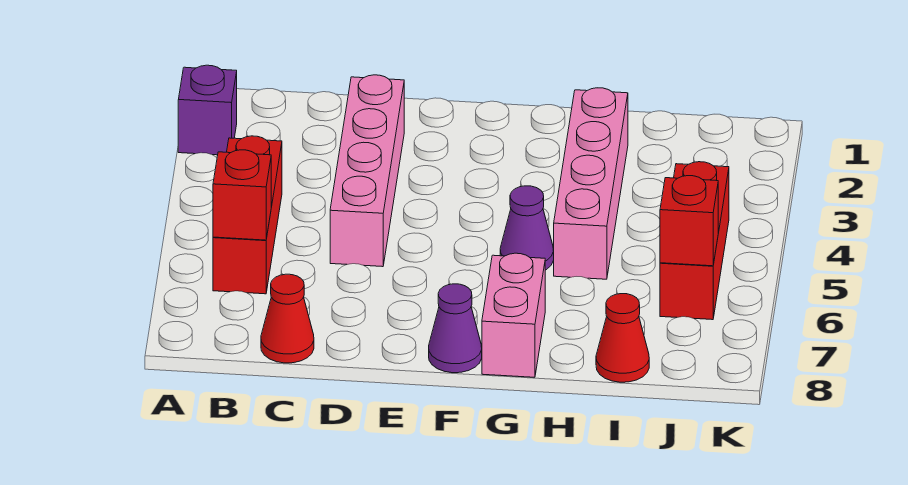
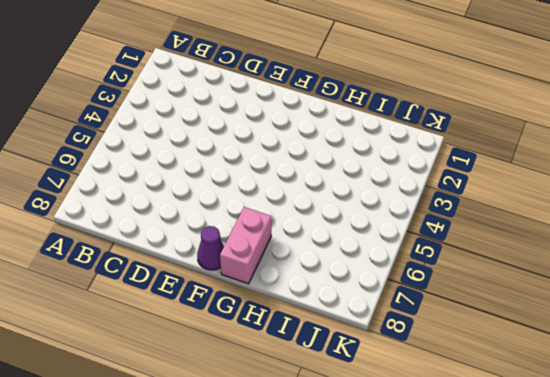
none -> purple 1x1 brick [178,65,237,155]
none -> red 1x3 brick [213,136,282,294]
none -> red 1x1 cone [261,274,314,363]

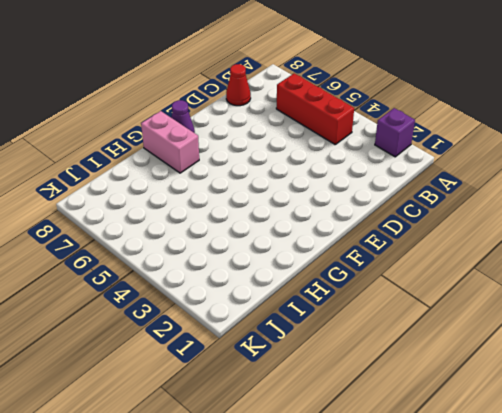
none -> pink 1x4 brick [330,75,404,267]
none -> purple 1x1 cone [500,186,554,270]
none -> pink 1x4 brick [554,88,628,279]

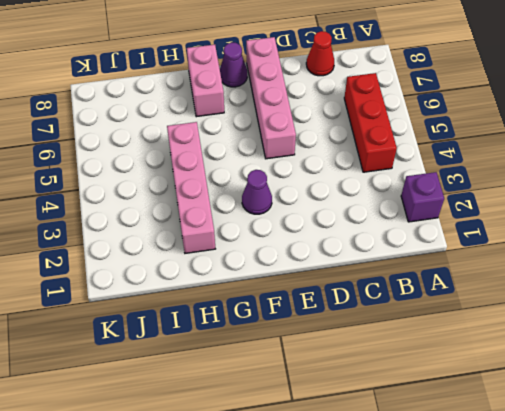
pink 1x4 brick [246,37,296,159] -> pink 1x4 brick moved to [330,75,404,267]
purple 1x1 cone [242,170,272,214] -> purple 1x1 cone moved to [500,186,554,270]
none -> red 1x1 cone [596,294,649,382]
none -> red 1x3 brick [660,162,729,320]
none -> red 1x1 brick [213,150,271,240]

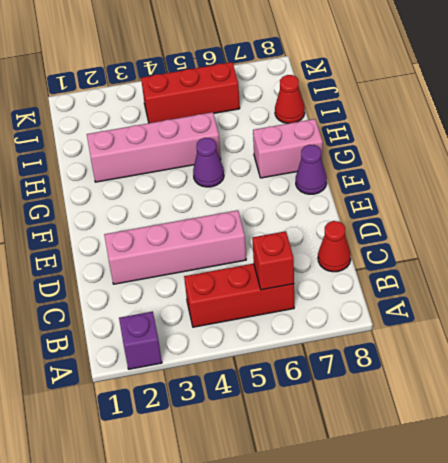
none -> red 1x1 brick [660,176,718,266]

